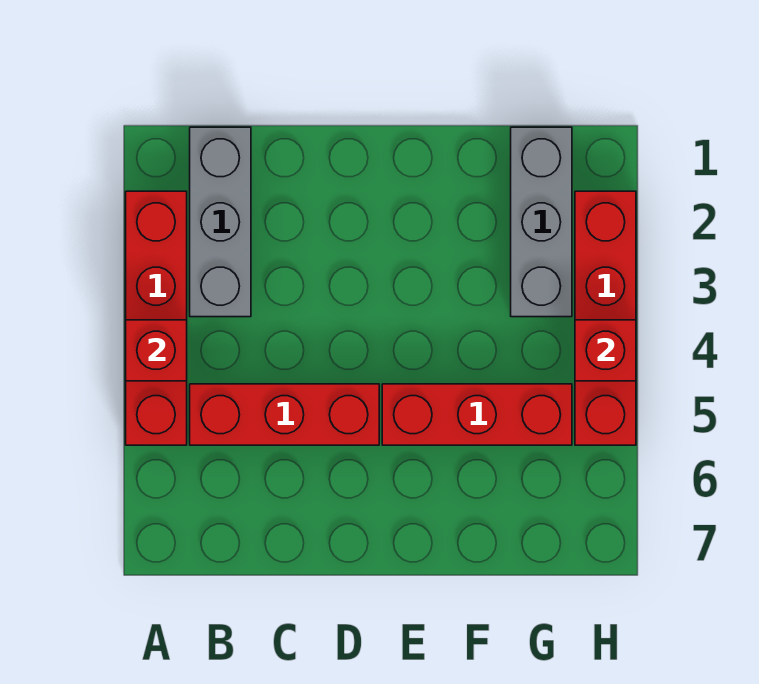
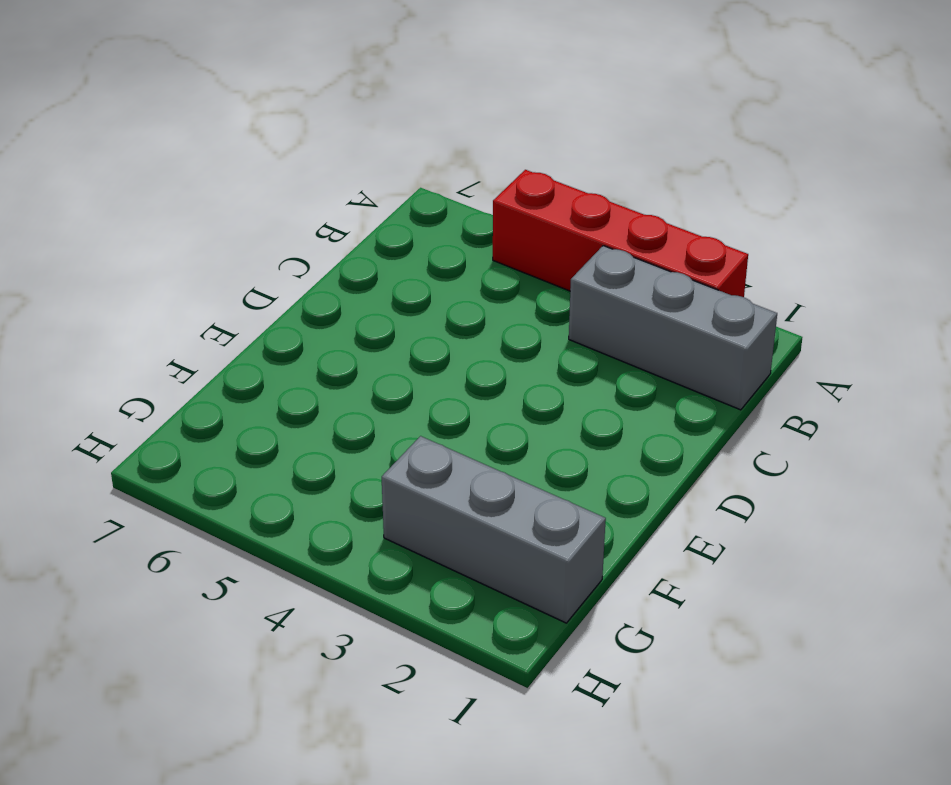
none -> red 1x3 brick [190,384,379,445]
none -> red 1x3 brick [382,384,572,445]

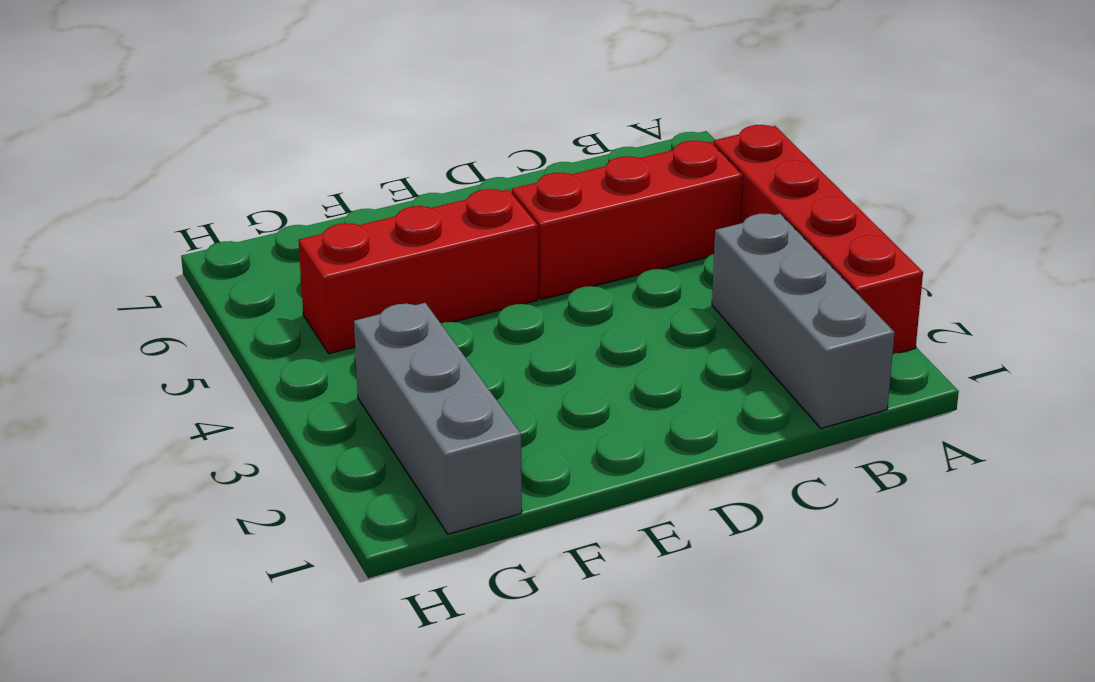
none -> red 1x4 brick [575,191,636,445]
none -> red 1x1 brick [126,320,187,381]

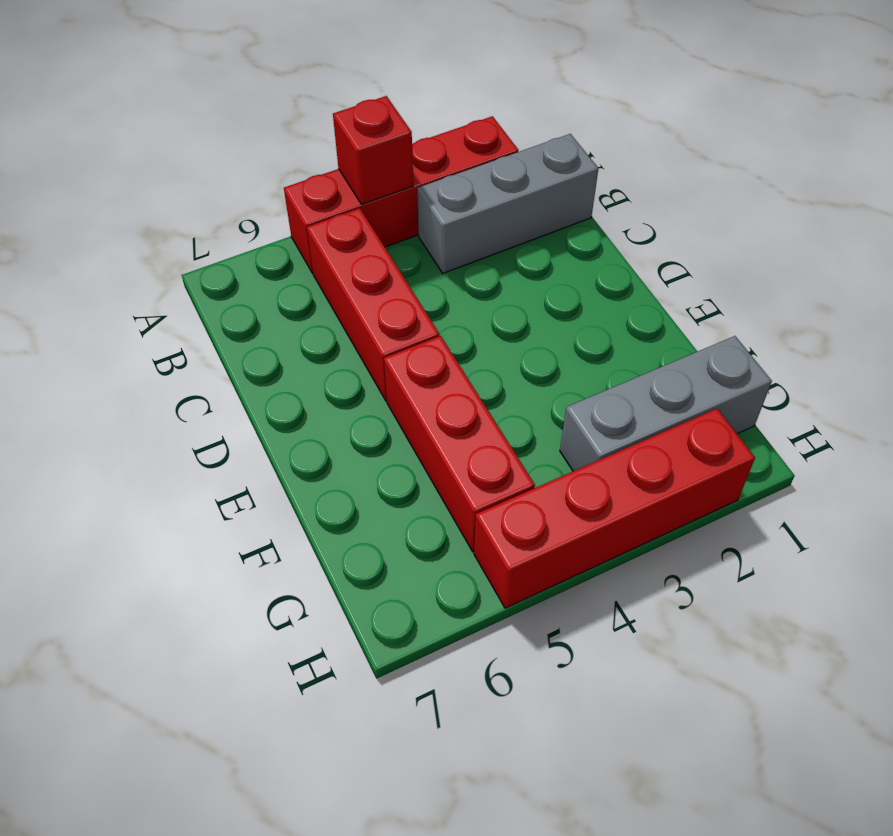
none -> red 1x1 brick [575,320,636,381]

